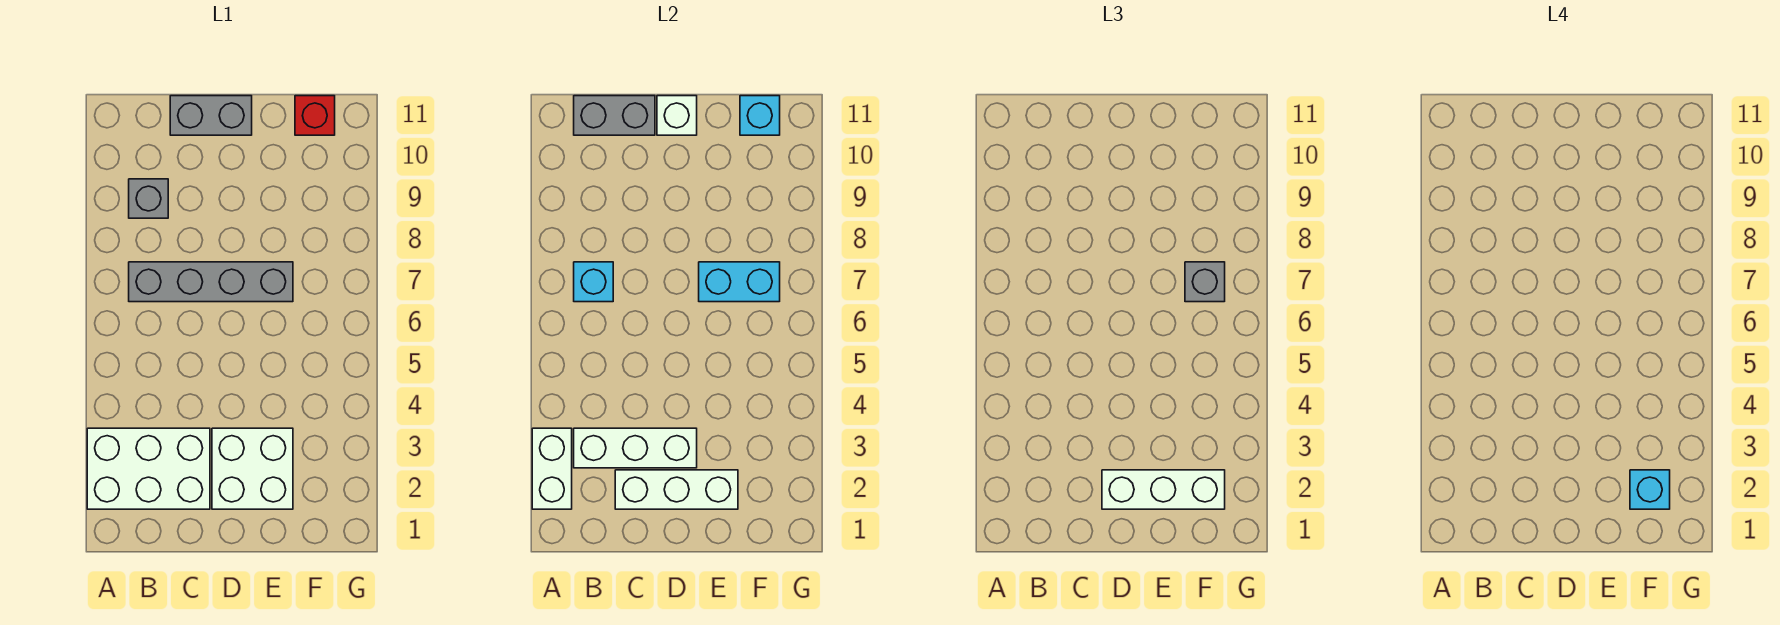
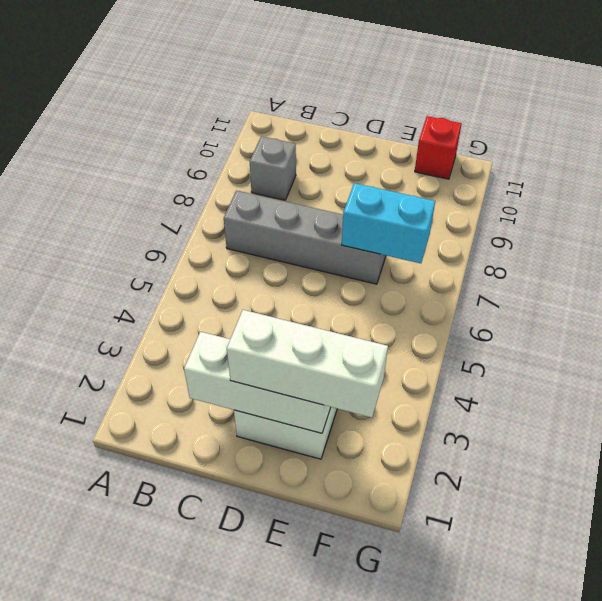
none -> white 2x3 brick [87,428,210,509]
none -> grey 1x2 brick [170,96,252,135]
none -> white 1x2 brick [532,428,572,509]

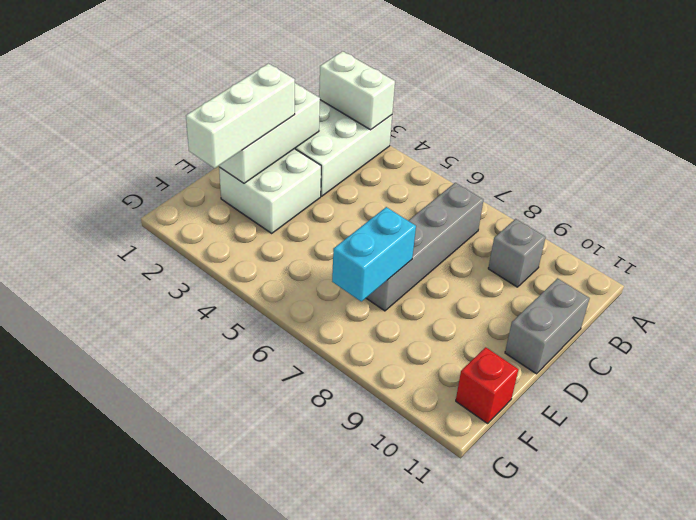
none -> white 1x3 brick [574,428,697,468]
none -> cyan 1x1 brick [574,262,613,302]
none -> grey 1x2 brick [574,96,655,135]

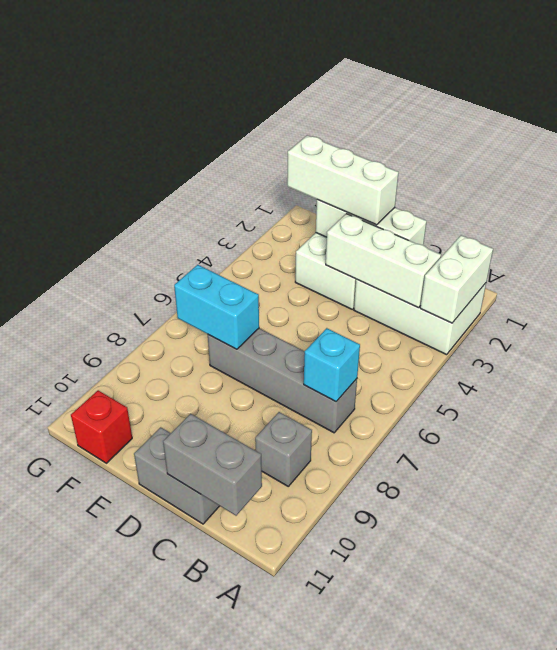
none -> white 1x1 brick [657,96,697,135]
none -> cyan 1x1 brick [740,96,780,135]
none -> grey 1x1 brick [1185,262,1225,302]

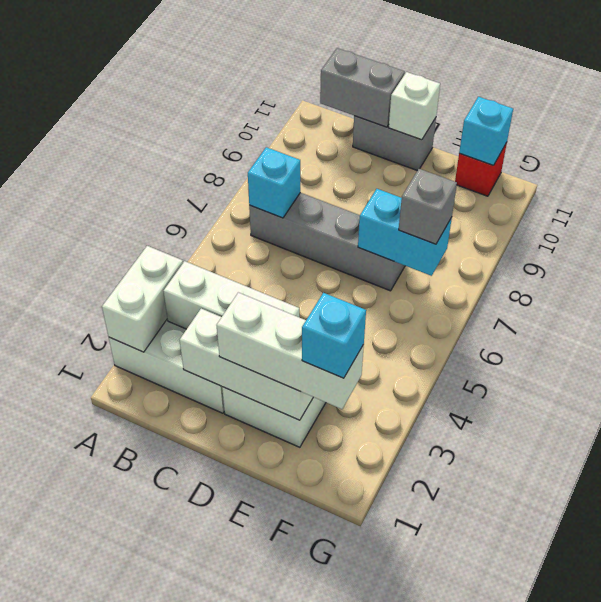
none -> grey 1x1 brick [129,179,168,218]

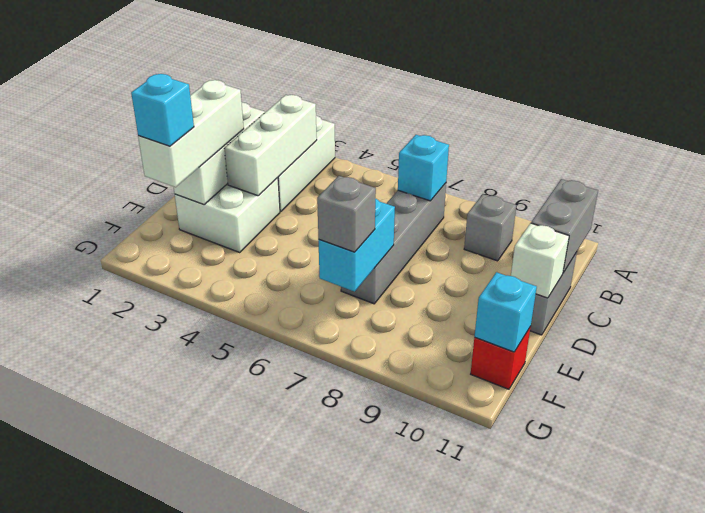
none -> white 1x2 brick [532,428,572,509]

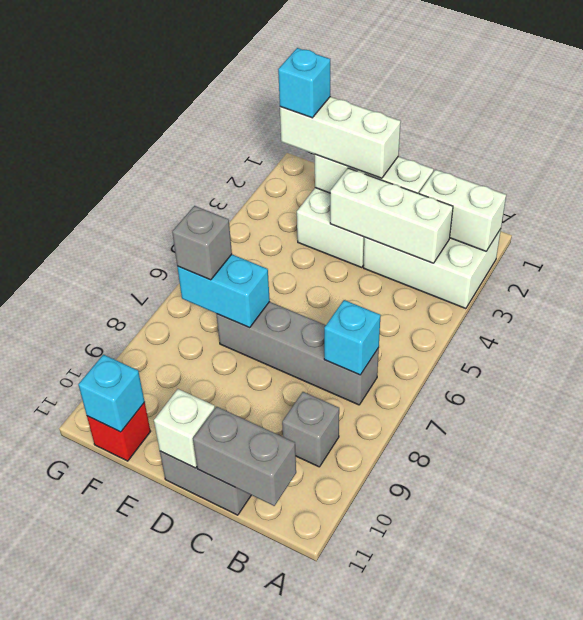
white 1x2 brick [419,170,506,251] -> white 1x2 brick turned to [532,428,572,509]

